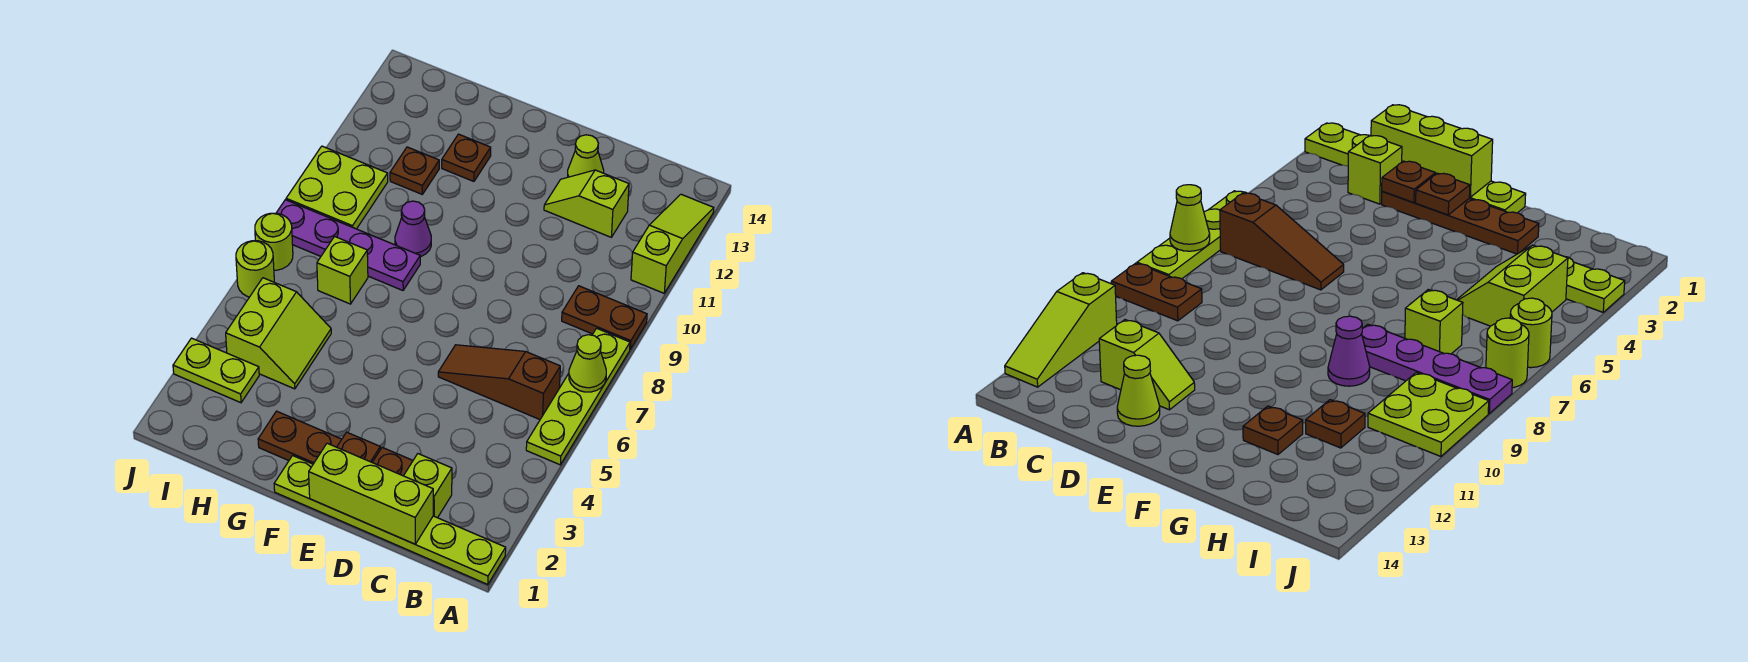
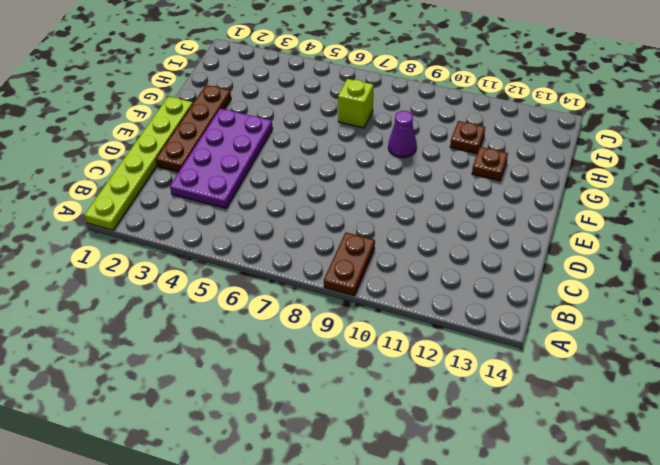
purple 2x4 plate [170,109,273,208] -> none
none -> lime 1x4 plate [526,328,630,465]
none -> lime 1x3 slope [631,194,714,293]
none -> brown 1x3 slope [438,345,560,419]

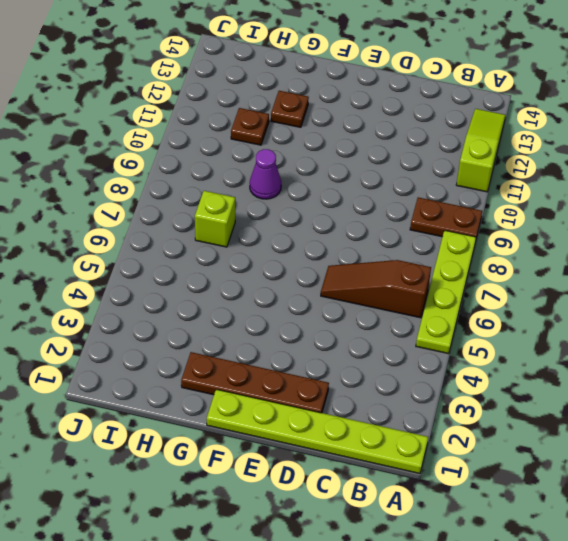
none -> lime 1x1 brick [404,454,452,518]
none -> lime 1x2 slope [544,170,629,237]
none -> lime 1x1 cone [568,135,604,177]

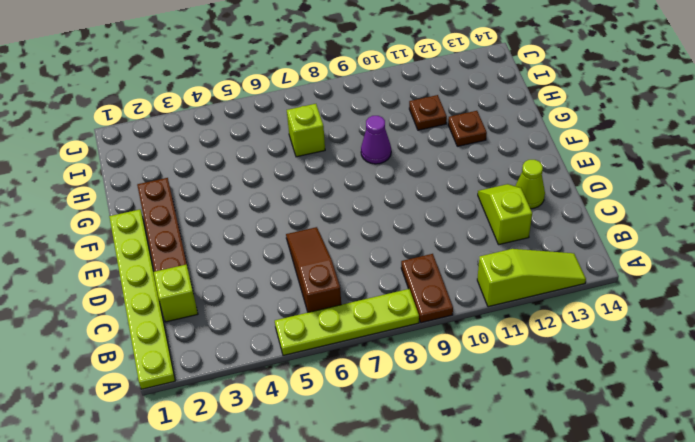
none -> purple 1x4 plate [277,200,420,290]
none -> lime 2x2 slope [226,278,331,389]
none -> lime 1x2 plate [173,338,259,403]

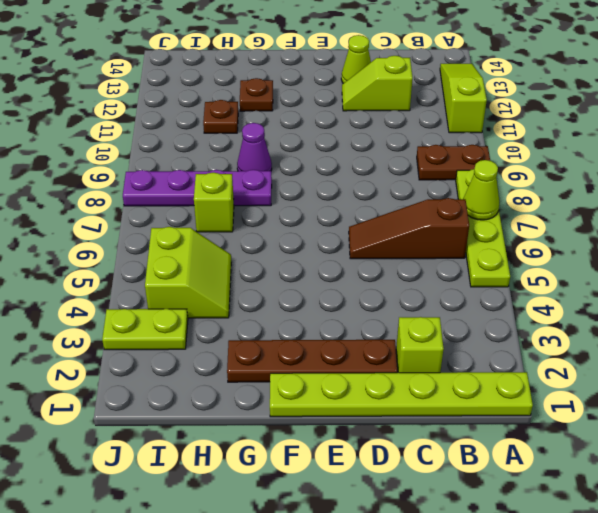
none -> lime 2x2 plate [286,146,388,229]
none -> lime 1x1 round brick [236,241,274,297]
none -> lime 1x1 round brick [255,213,293,270]

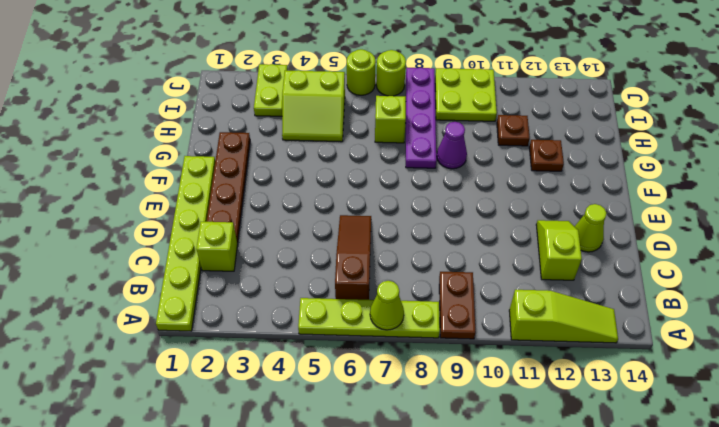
none -> lime 1x3 brick [309,443,433,544]
none -> brown 1x1 plate [372,447,413,476]
none -> brown 1x1 plate [337,432,380,462]

